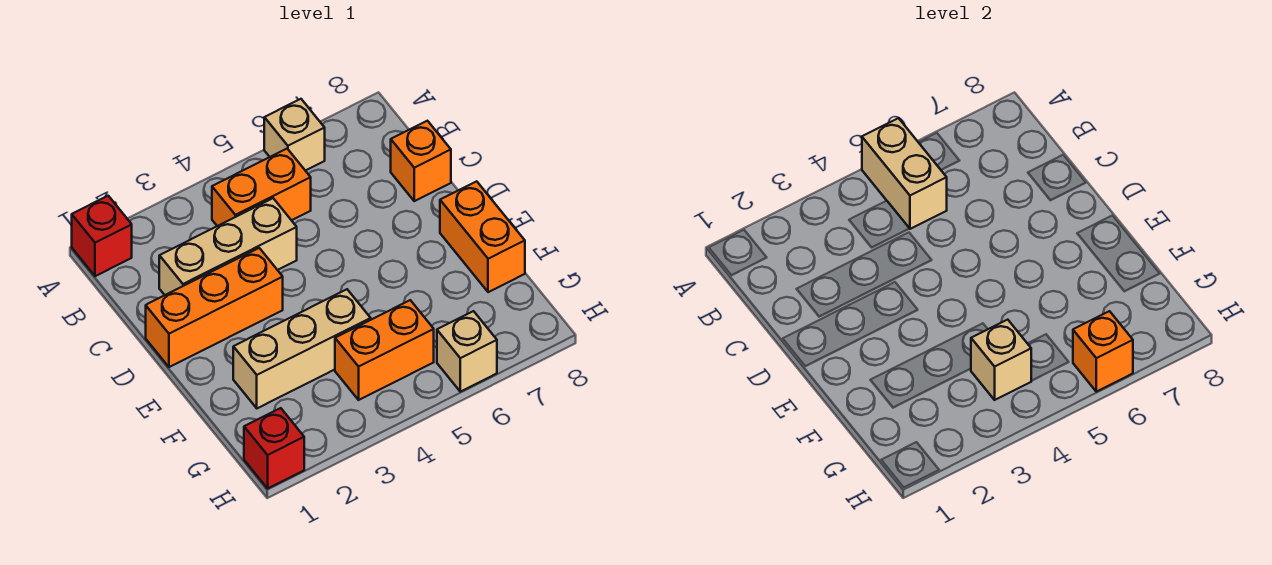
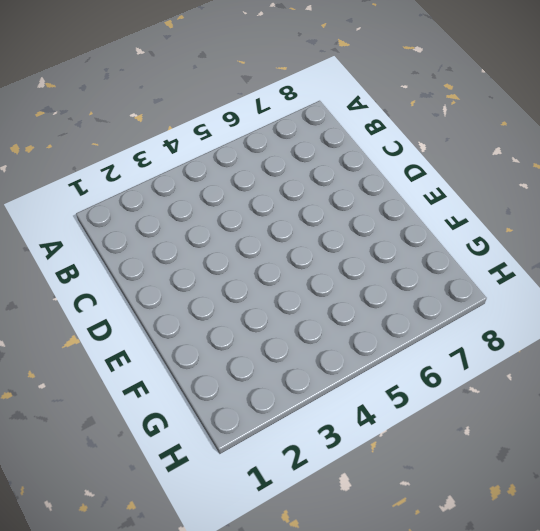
none -> red 1x1 brick [72,196,132,276]
none -> tan 1x1 brick [264,99,325,171]
none -> orange 1x2 brick [212,149,311,226]

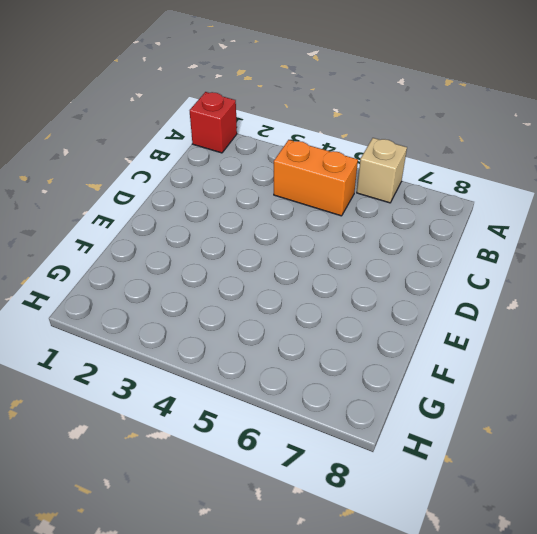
none -> tan 1x3 brick [159,198,297,295]
none -> orange 1x1 brick [391,121,451,201]
none -> orange 1x3 brick [146,248,283,367]

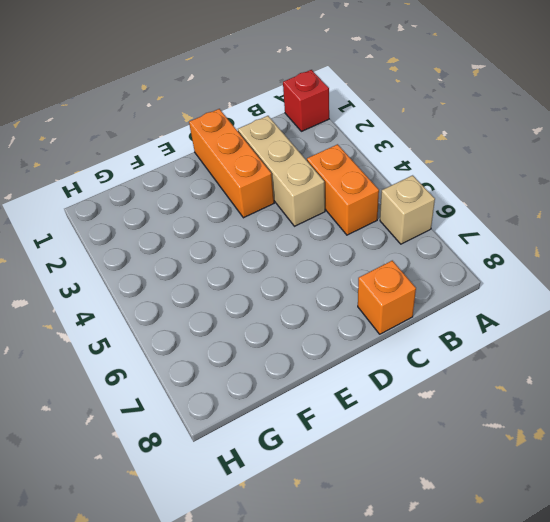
none -> orange 1x2 brick [440,181,525,292]
none -> tan 1x3 brick [233,289,371,408]
none -> orange 1x2 brick [335,300,434,400]

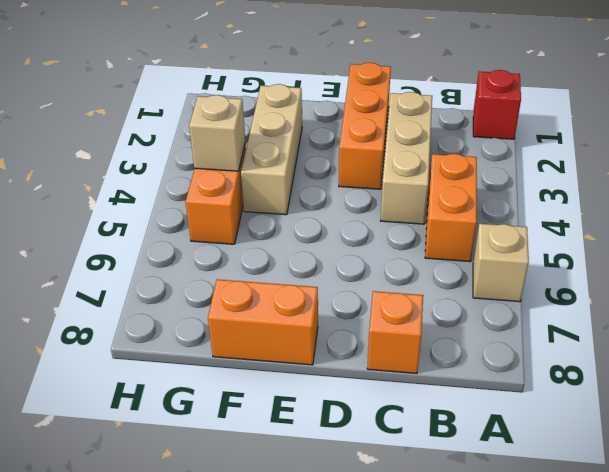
none -> red 1x1 brick [244,408,304,488]
none -> tan 1x1 brick [437,311,497,392]
none -> tan 1x2 brick [862,118,947,229]

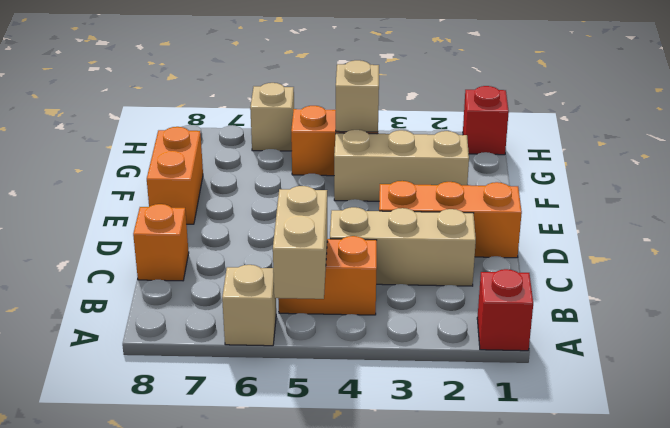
none -> orange 1x1 brick [1073,311,1133,392]

